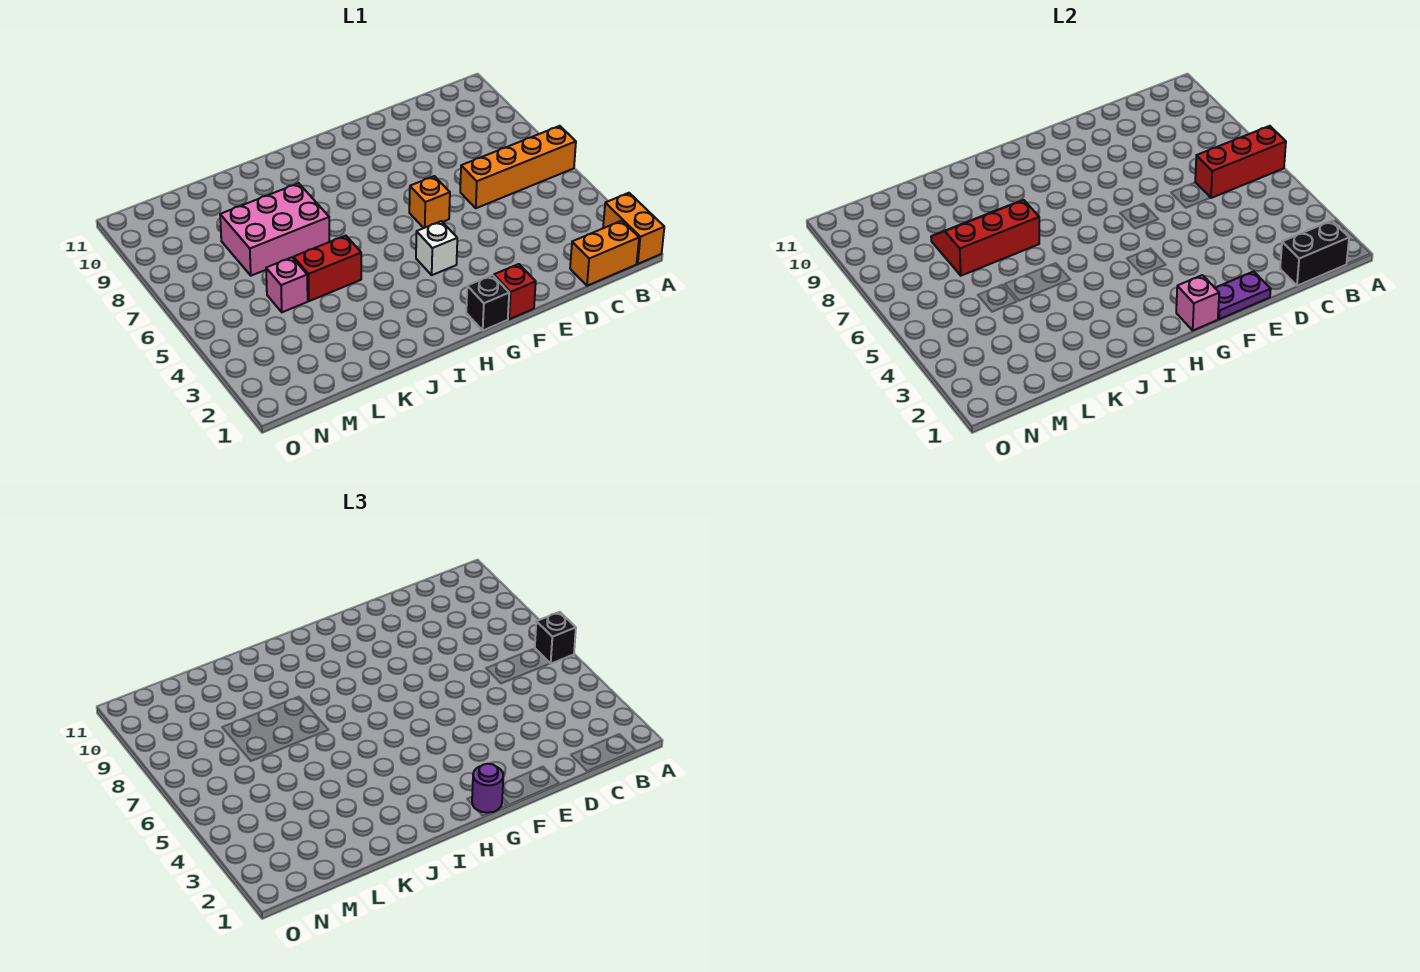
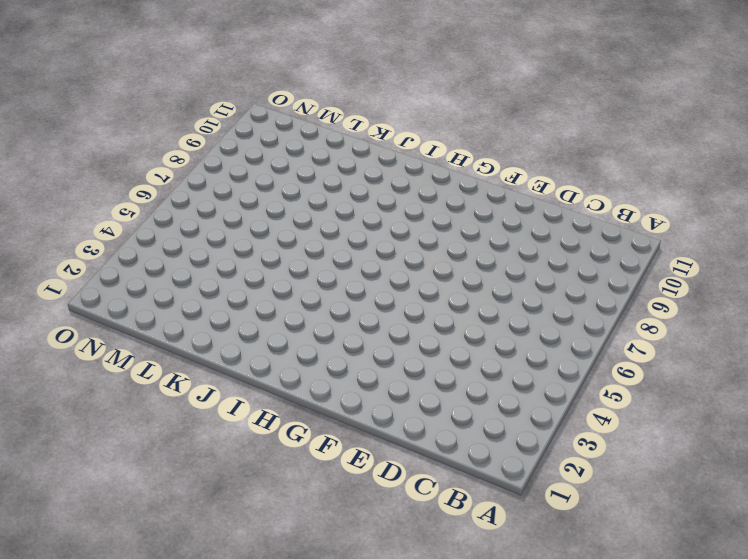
none -> orange 1x2 brick [603,193,664,264]
none -> orange 1x4 brick [460,126,576,208]
none -> orange 1x2 brick [570,221,639,286]

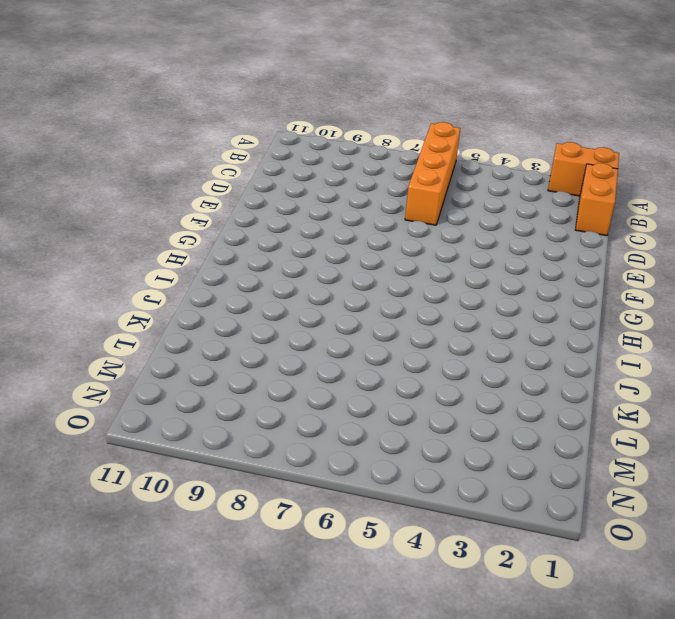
none -> red 1x1 brick [494,264,536,319]
none -> orange 1x1 brick [409,176,450,228]
none -> black 1x1 brick [466,275,509,330]

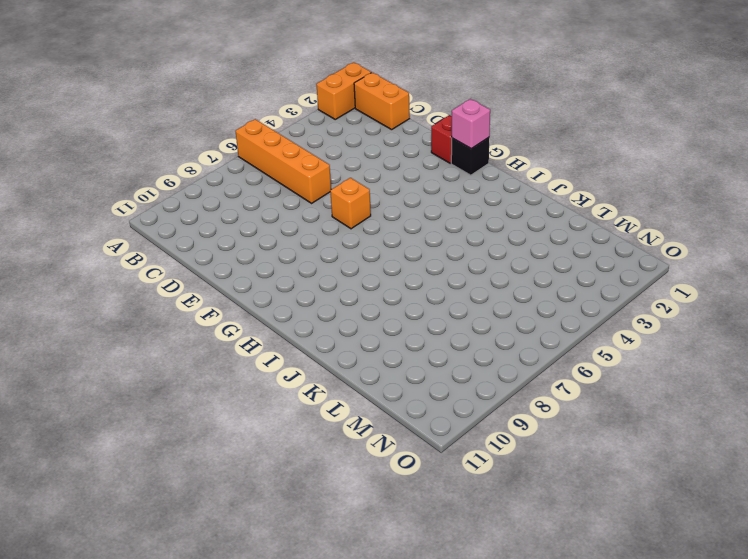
none -> white 1x1 brick [416,221,457,275]
none -> red 1x2 brick [293,236,361,301]
none -> pink 2x3 brick [220,183,329,276]

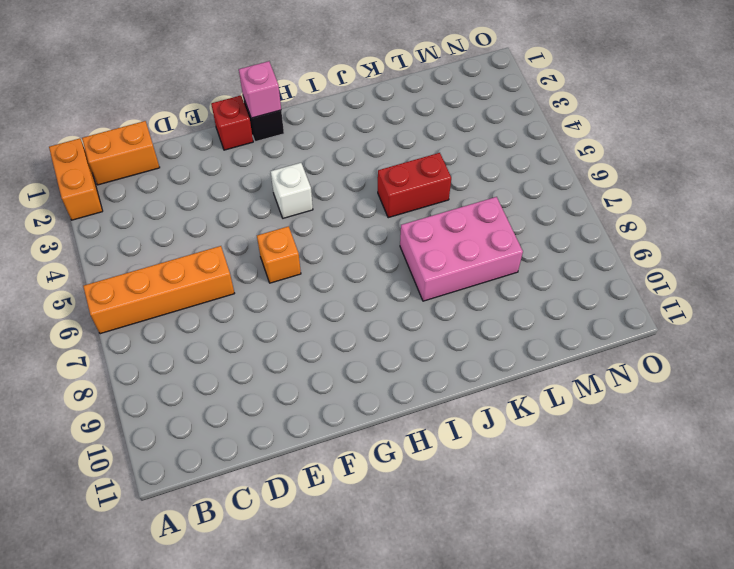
none -> pink 1x1 brick [266,257,308,312]
none -> red 1x3 brick [1195,126,1286,198]
none -> black 1x2 brick [1280,221,1349,286]

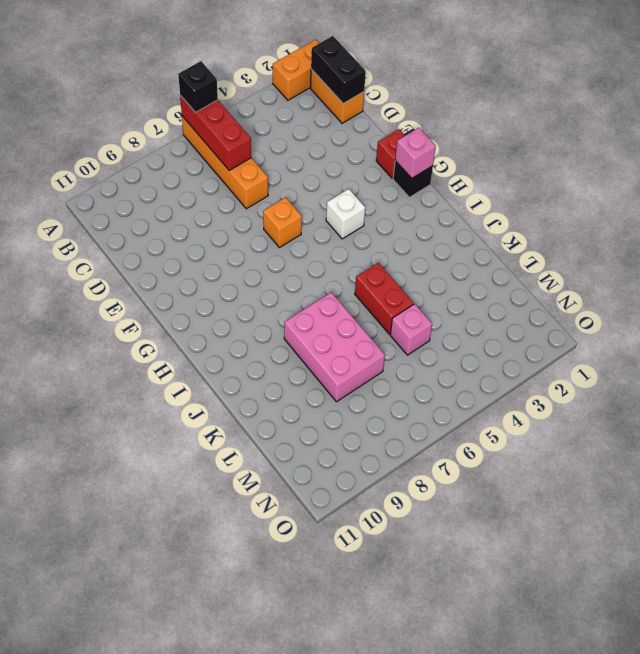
none -> purple 1x2 plate [1215,271,1271,319]
none -> red 2x3 slope [931,200,1039,276]
none -> purple 1x1 round brick [472,764,503,813]

